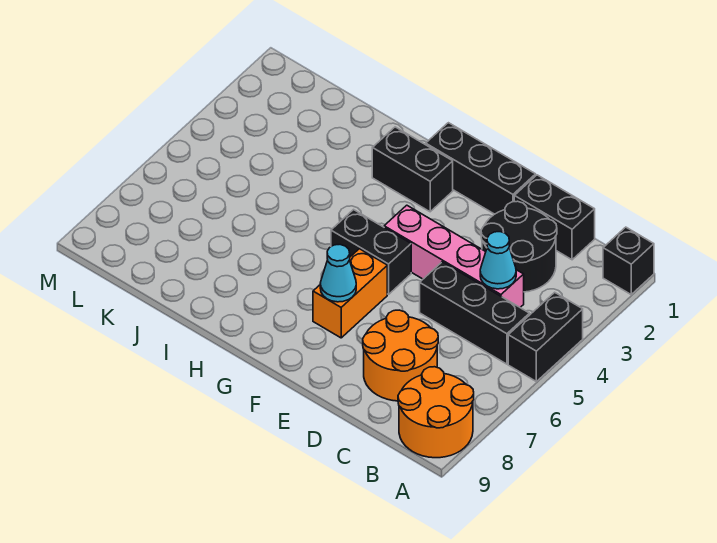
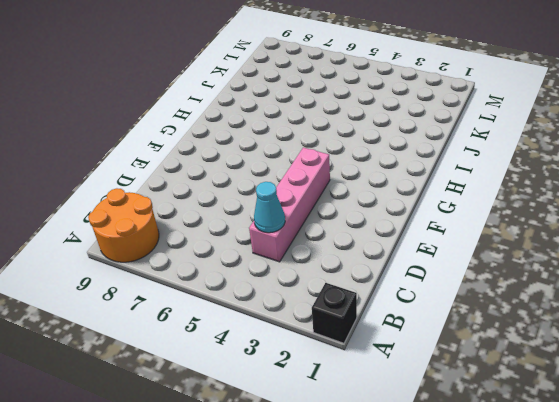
none -> black 1x2 brick [508,292,583,381]
none -> black 1x3 brick [420,262,529,364]
none -> black 1x2 brick [514,175,595,260]

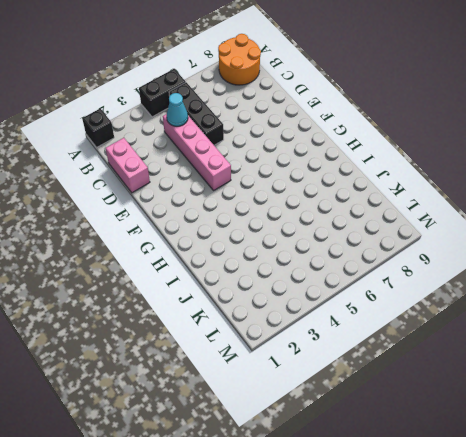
pink 1x2 brick [106,138,150,193] -> black 1x2 brick [514,175,595,260]
none -> black 2x2 round brick [481,201,557,292]
none -> orange 2x2 round brick [363,310,438,401]
none -> black 1x3 brick [426,123,536,214]

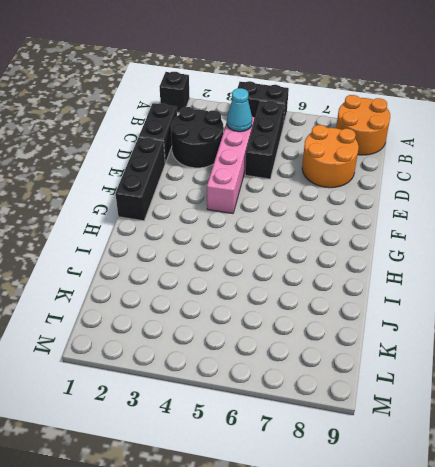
none -> black 1x2 brick [331,210,411,294]
none -> orange 1x2 brick [313,249,387,338]
none -> black 1x2 brick [372,127,453,212]

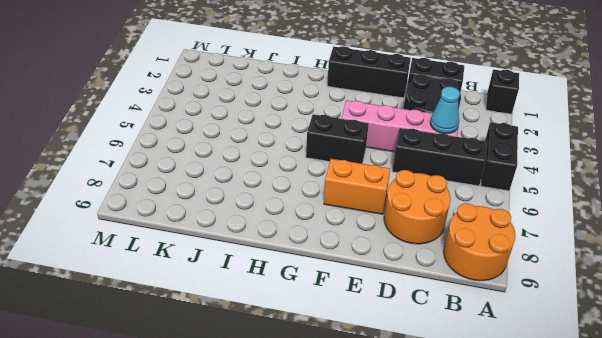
orange 1x2 brick [324,159,390,214] -> orange 1x2 brick turned to [313,249,387,338]
none -> black 1x2 brick [372,127,453,212]
none -> cyan 1x1 cone [320,245,356,302]

